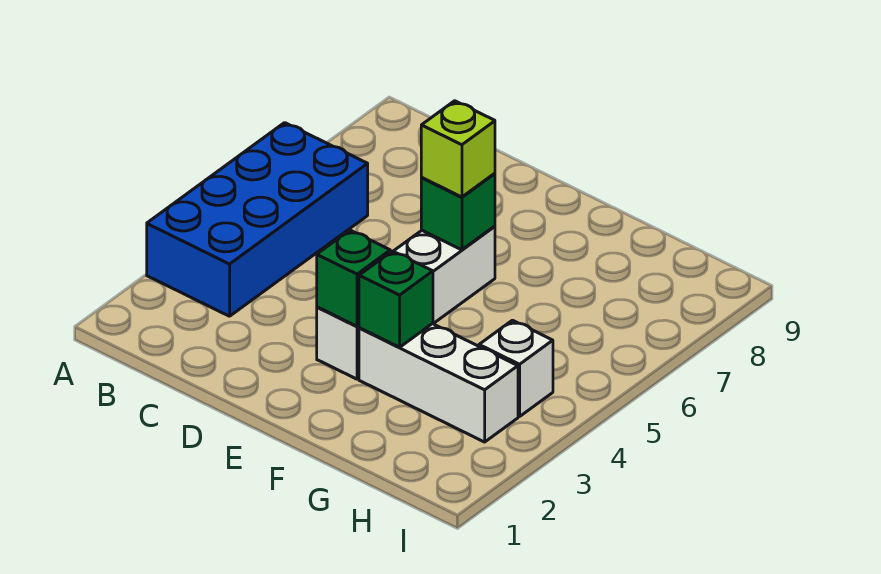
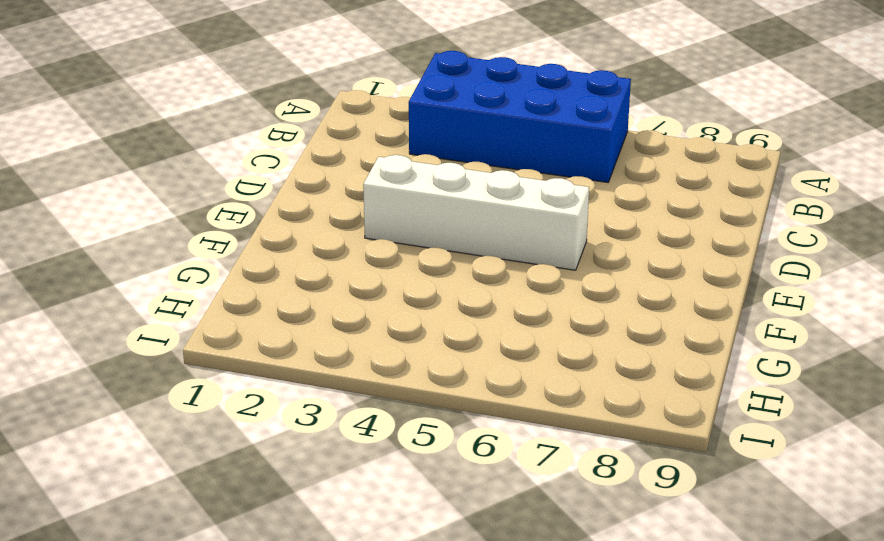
none -> white 1x3 brick [359,324,518,442]
none -> white 1x1 brick [479,320,553,417]

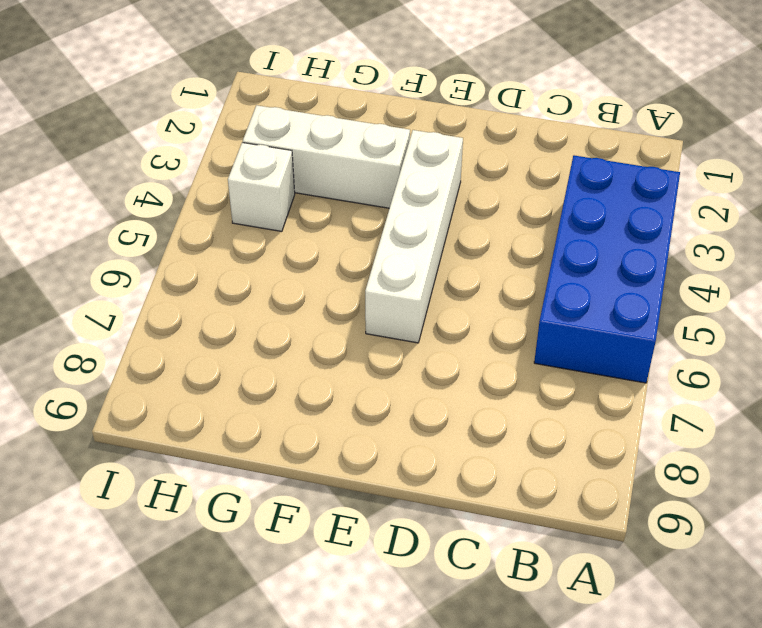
none -> green 1x1 brick [317,230,390,326]
none -> green 1x1 brick [421,173,495,250]

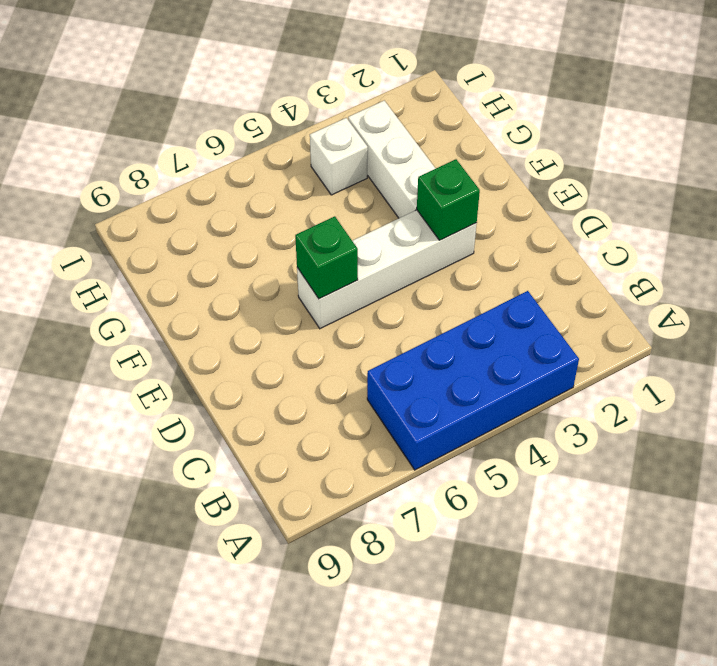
none -> green 1x1 brick [359,251,433,347]
none -> lime 1x1 brick [421,101,495,197]

